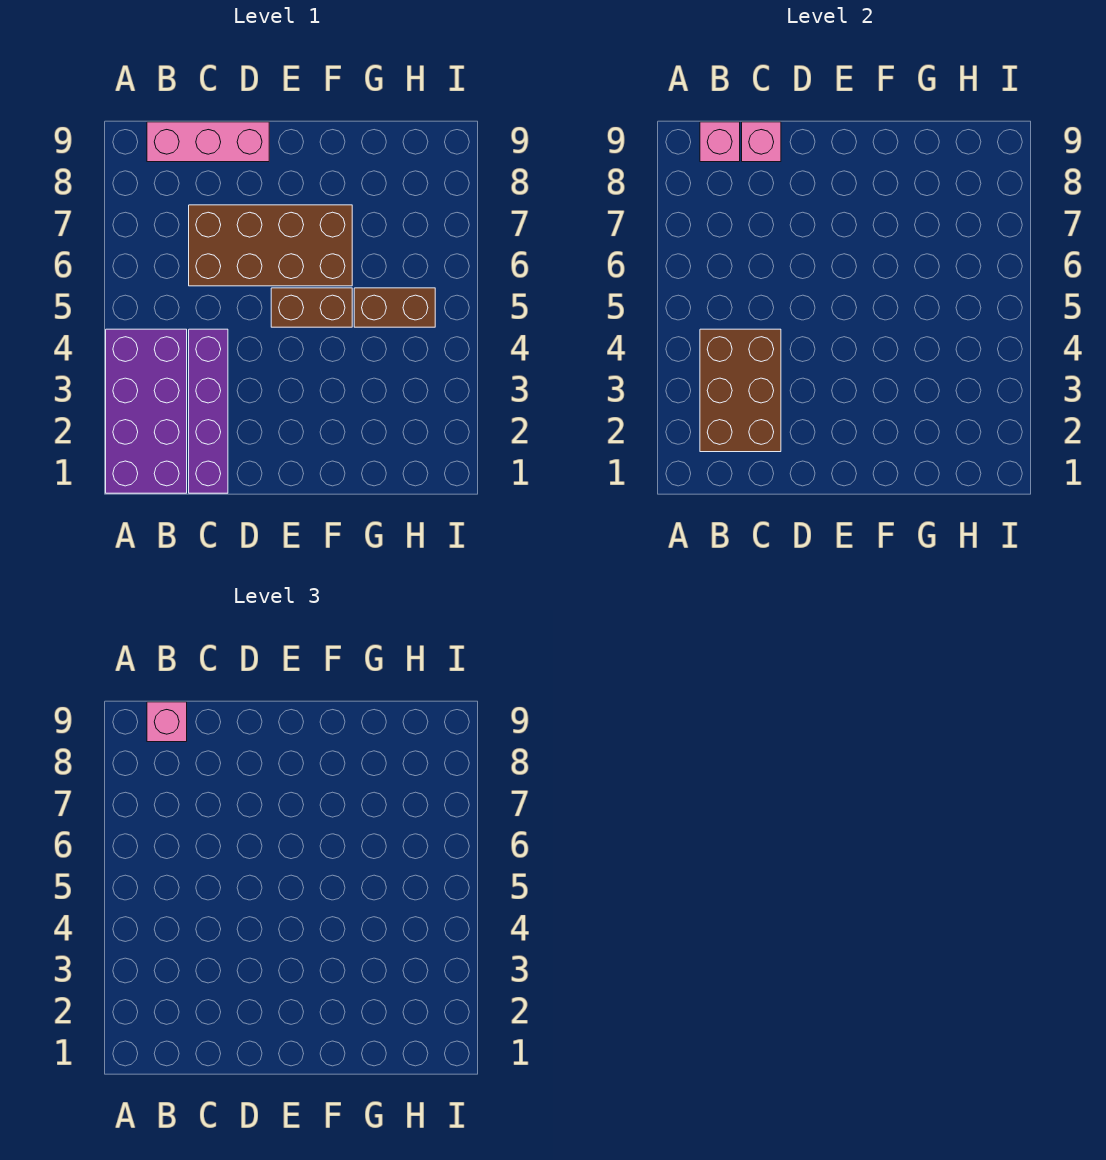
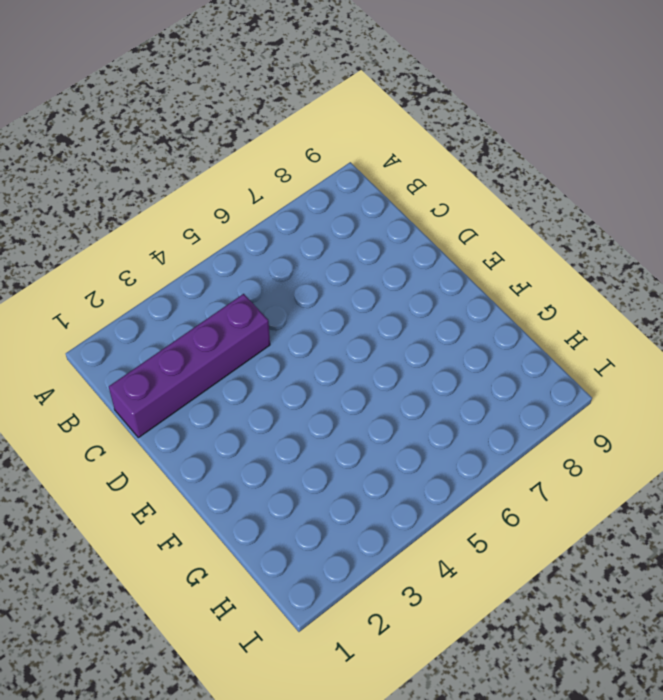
none -> purple 2x4 brick [106,329,187,493]
none -> pink 1x3 brick [147,122,269,162]

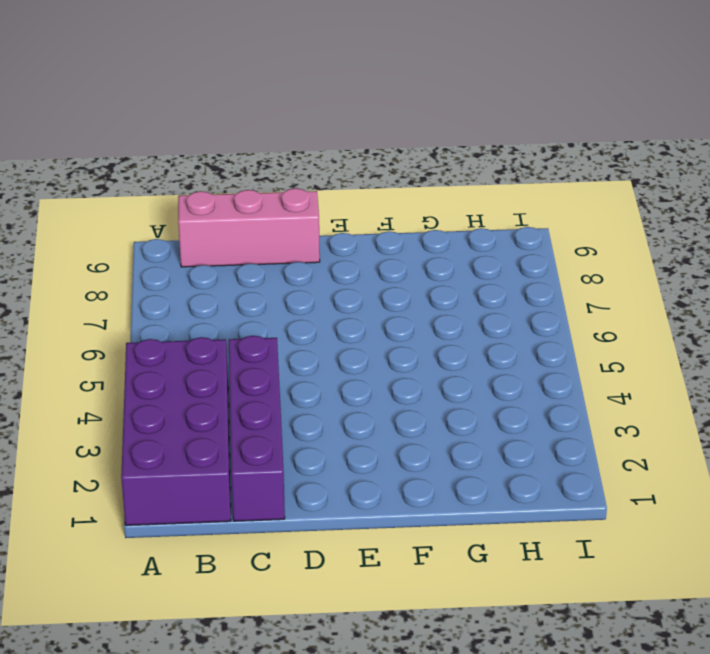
none -> brown 2x4 brick [189,205,352,286]
none -> brown 1x2 brick [271,288,352,327]

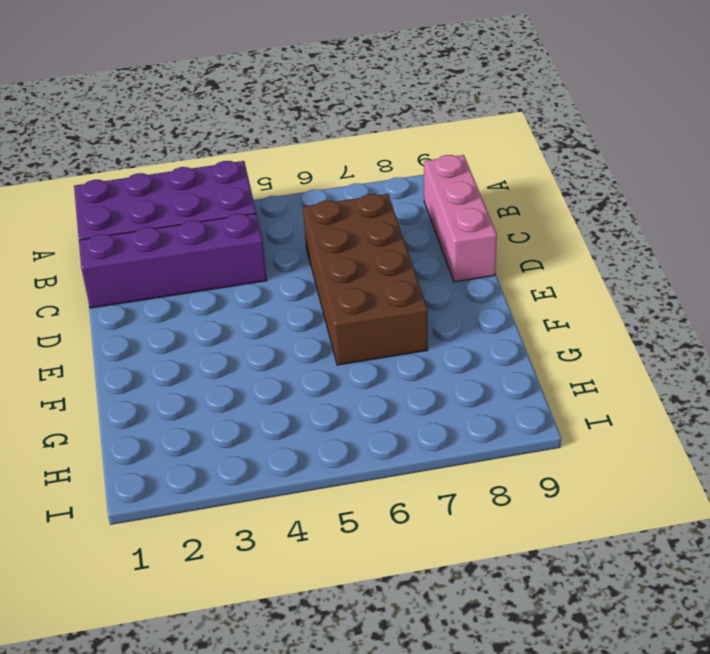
none -> brown 1x2 brick [271,288,352,327]
none -> brown 1x2 brick [354,288,435,327]

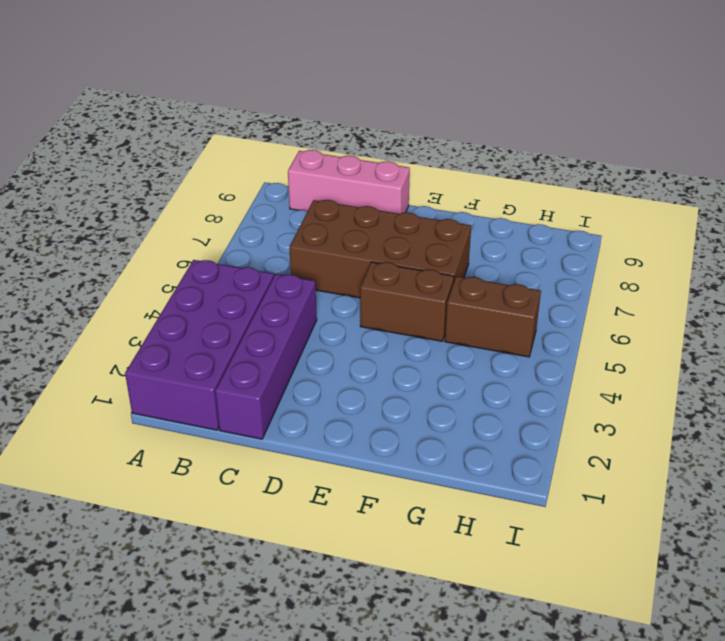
none -> brown 2x3 brick [700,329,781,452]
none -> pink 1x1 brick [700,122,740,162]

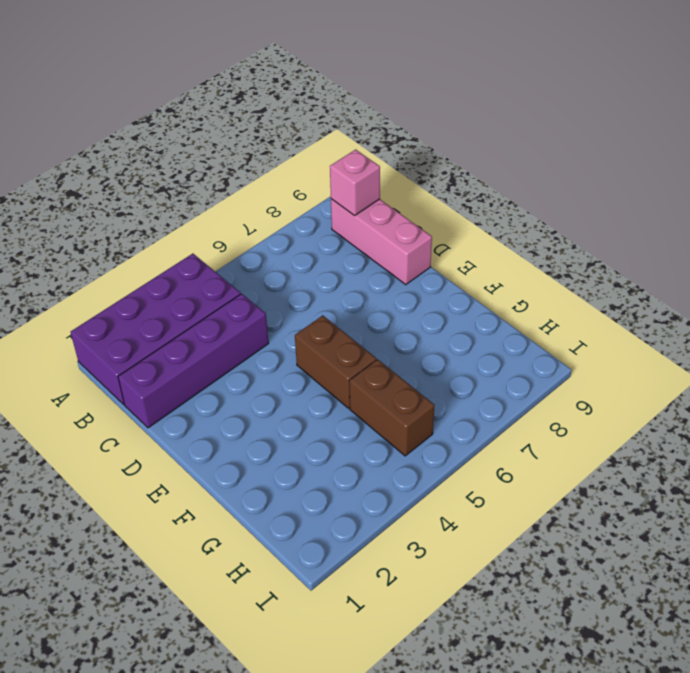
none -> brown 2x4 brick [189,205,352,286]
none -> brown 2x3 brick [700,329,781,452]

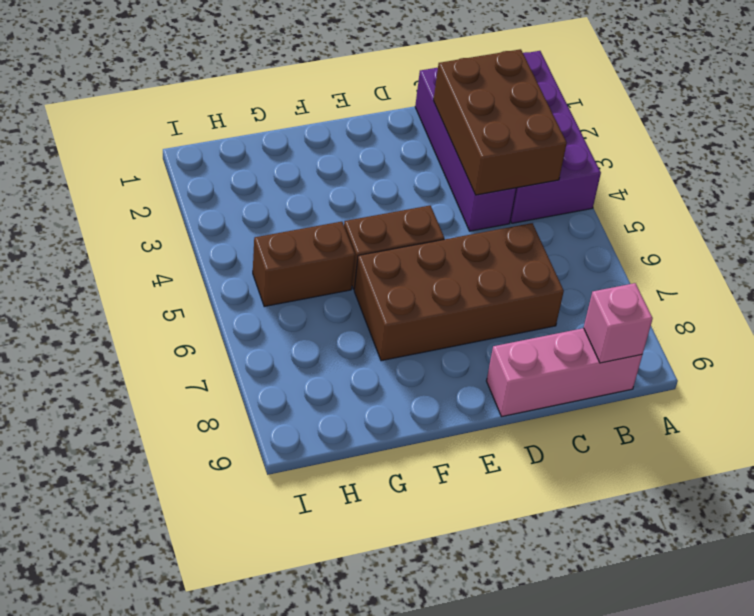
none -> pink 1x1 brick [742,122,781,162]
none -> pink 1x1 brick [147,702,187,742]

